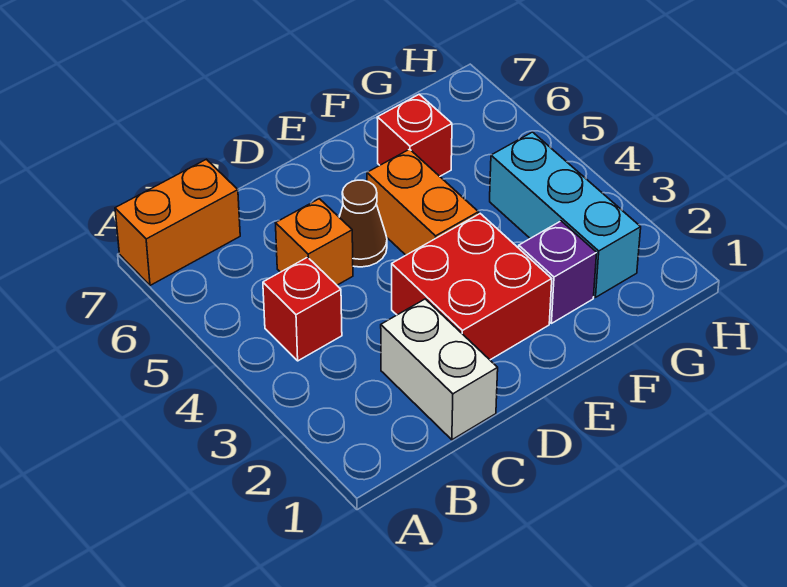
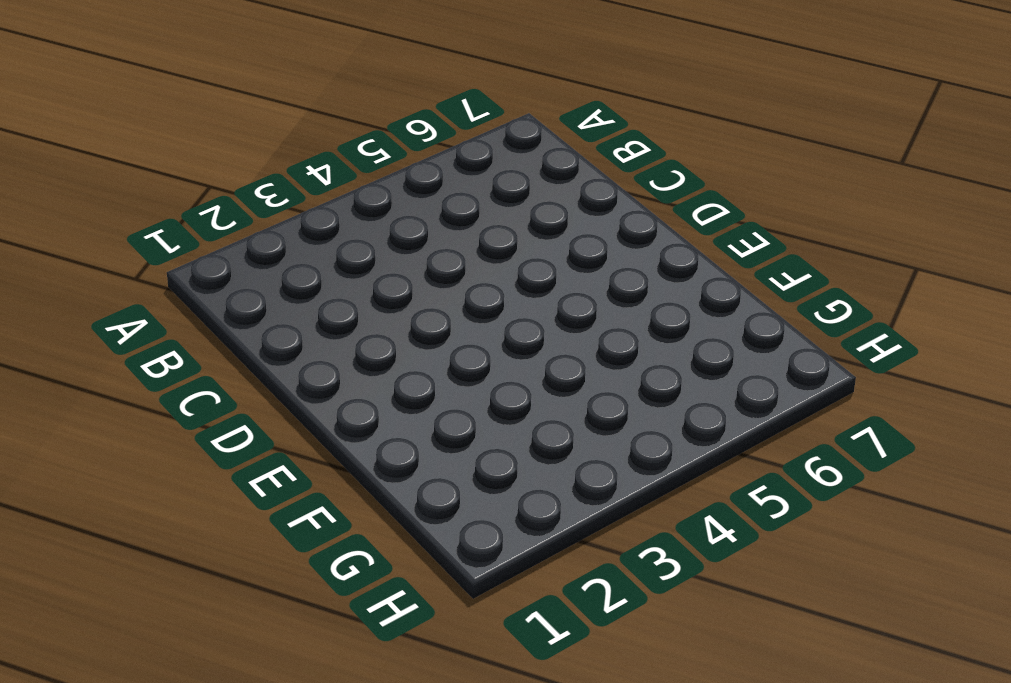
none -> orange 1x2 brick [115,159,240,285]
none -> red 1x1 brick [263,257,342,361]

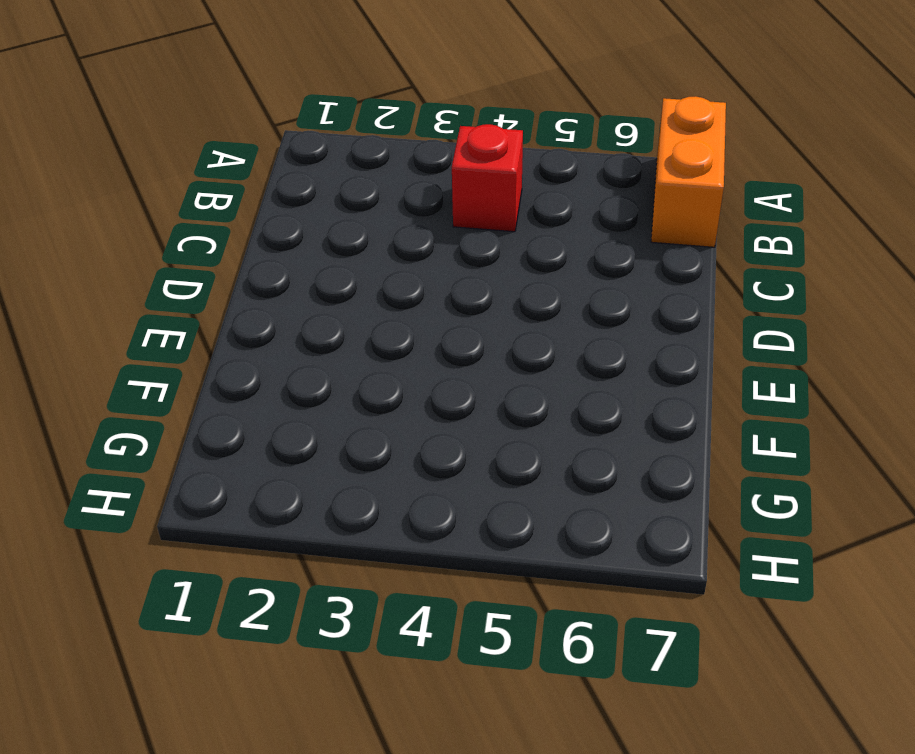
none -> white 1x2 brick [381,299,498,440]
none -> orange 1x1 brick [276,199,353,285]

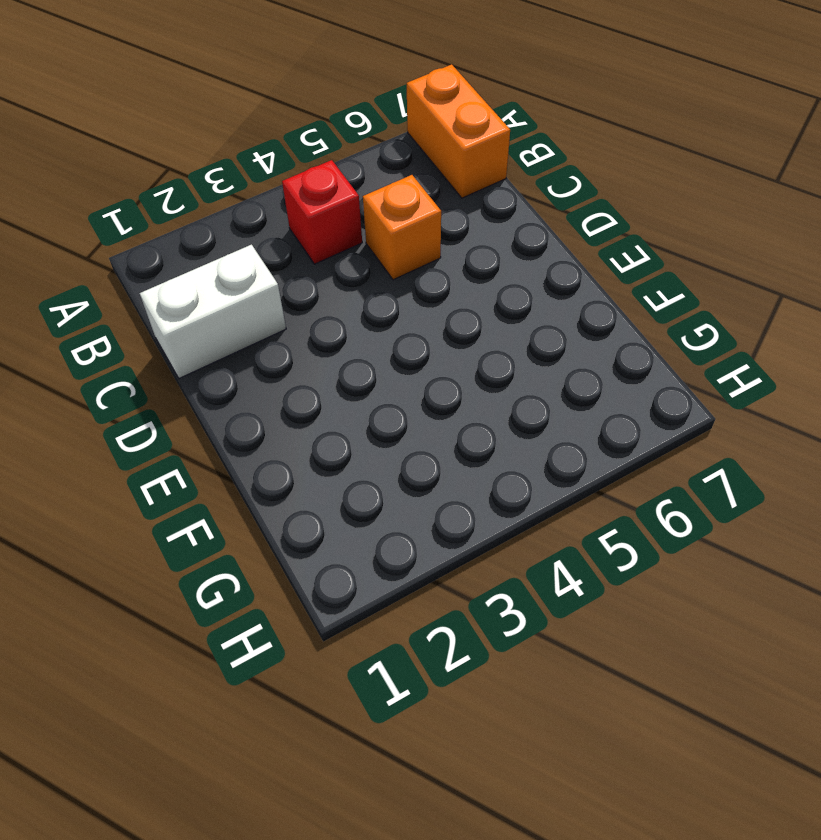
none -> red 2x2 brick [392,214,552,360]
none -> brown 1x1 cone [339,180,387,267]

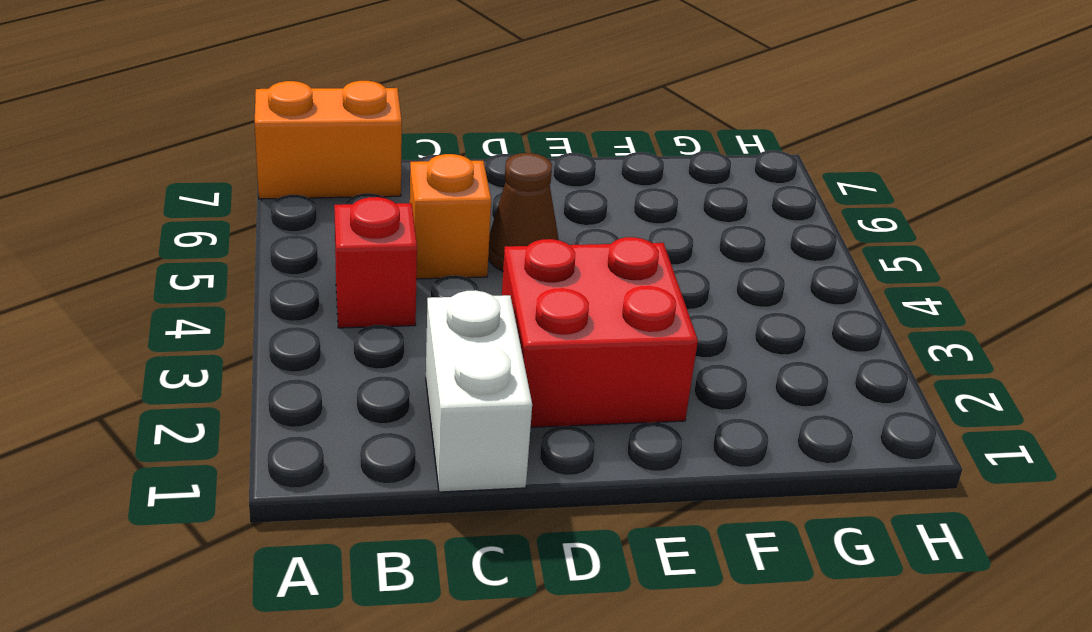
none -> orange 1x2 brick [367,149,479,255]
none -> purple 1x1 brick [519,221,597,323]

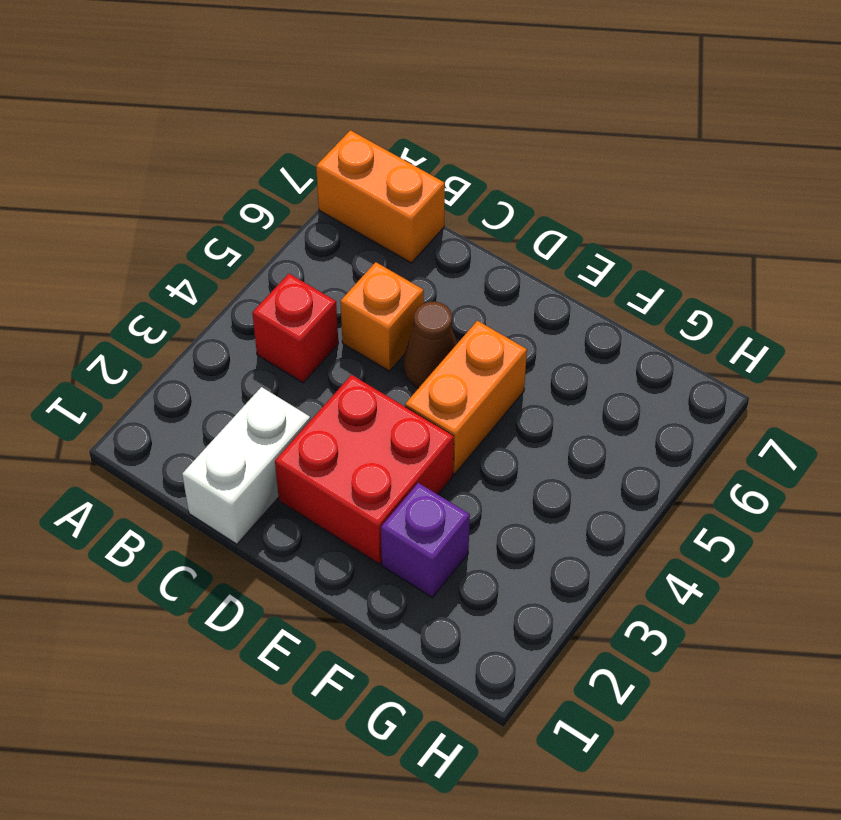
none -> red 1x1 brick [377,94,452,176]
none -> cyan 1x3 brick [490,132,641,297]

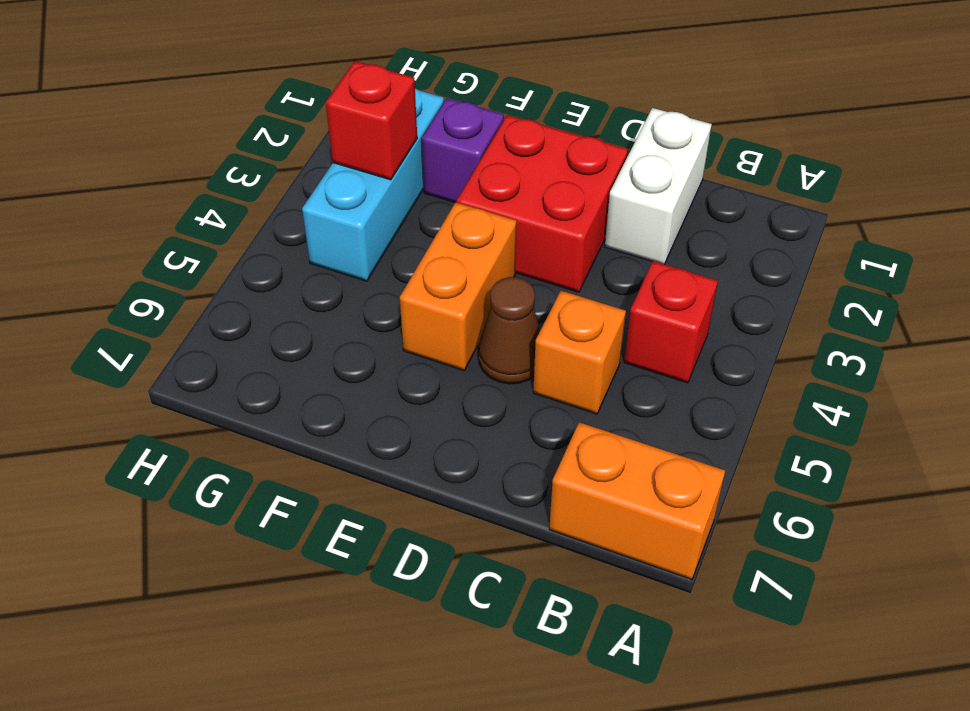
red 1x1 brick [326,61,417,180] -> red 1x1 brick moved to [377,94,452,176]

